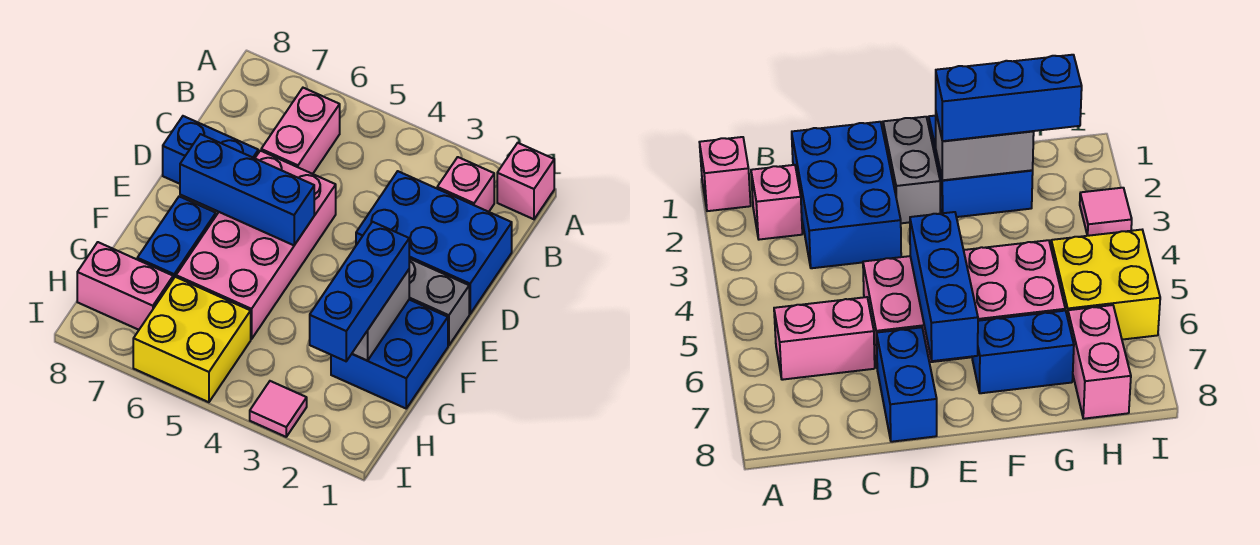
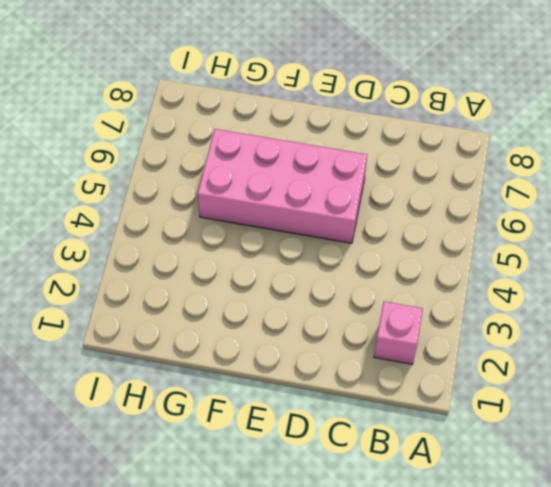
none -> pink 1x1 brick [497,143,554,219]
none -> pink 1x2 brick [261,88,340,174]
none -> blue 2x3 brick [356,171,512,314]

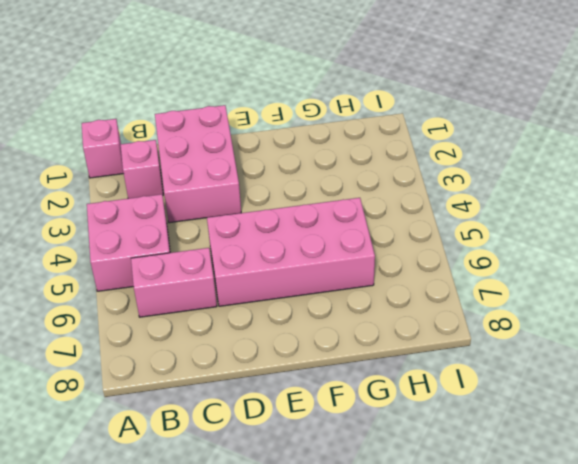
pink 2x2 brick [87,194,170,291] -> none
pink 2x3 brick [155,105,241,223] -> blue 2x3 brick [356,171,512,314]
none -> blue 1x2 brick [163,116,258,184]
none -> grey 1x2 brick [409,259,469,346]
none -> blue 2x2 brick [331,300,448,408]

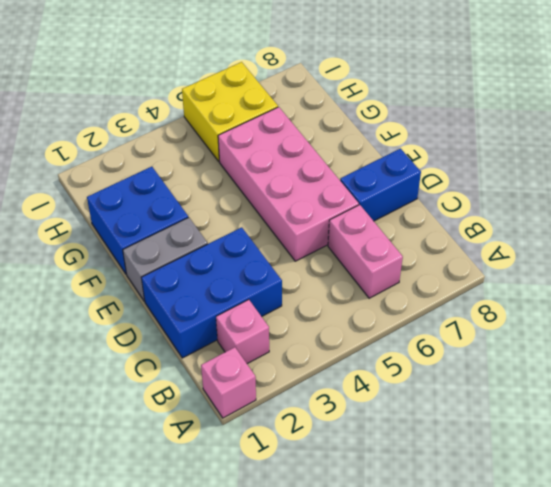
none -> blue 1x2 brick [137,196,216,279]
none -> pink 1x2 brick [77,242,173,330]
none -> pink 1x1 tile [250,381,307,437]

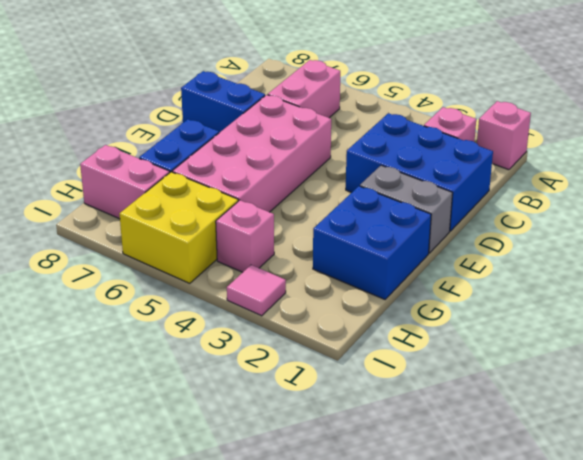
pink 1x1 brick [216,200,274,272] -> none
none -> blue 1x3 brick [180,134,314,245]
none -> grey 1x2 brick [352,270,409,361]
none -> blue 1x3 brick [310,222,409,361]

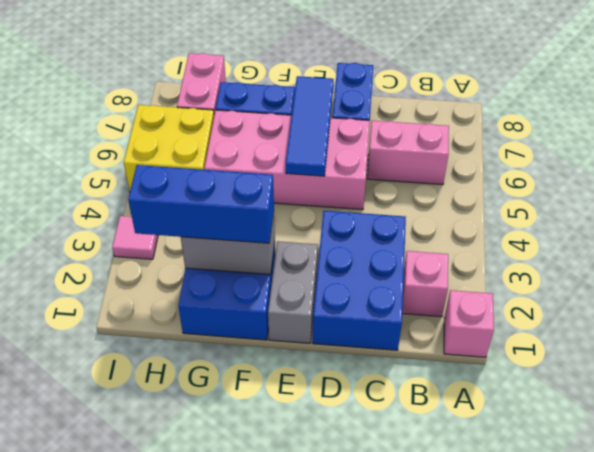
blue 1x3 tile [286,76,334,176] -> blue 1x3 brick [180,134,314,245]

